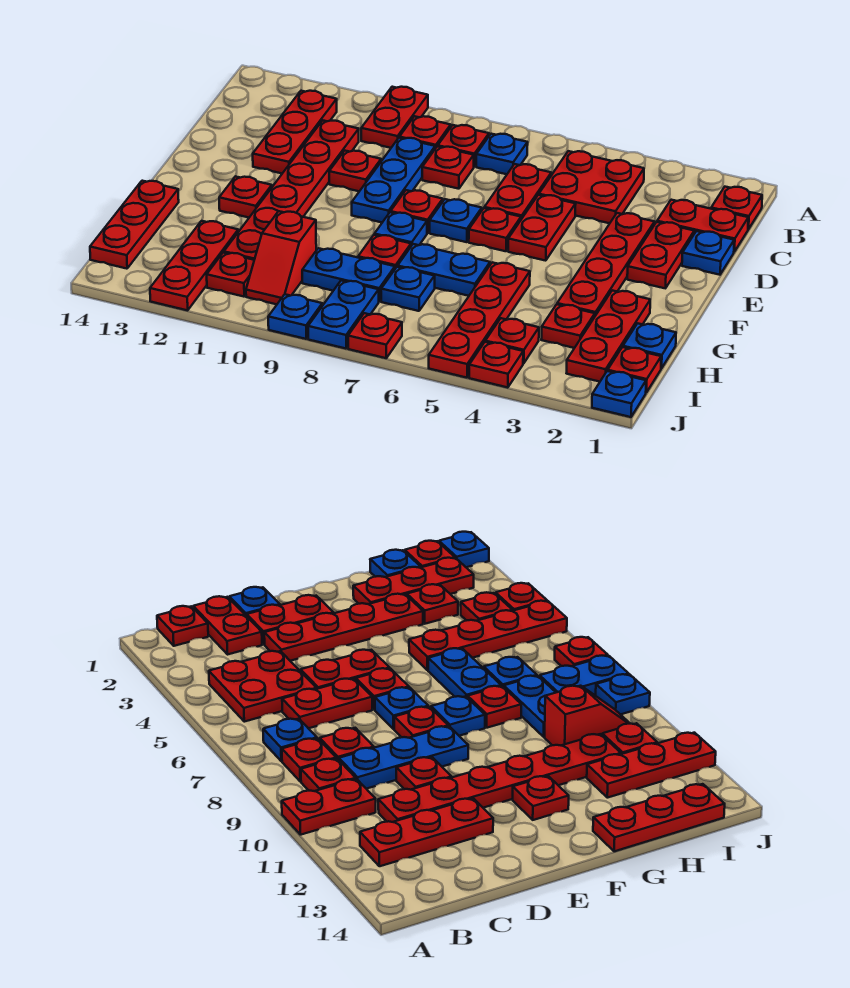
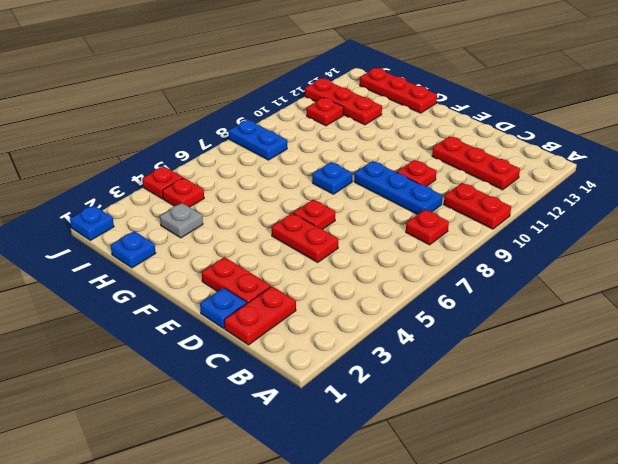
grey 1x1 plate [160,203,203,238] -> red 1x1 plate [541,304,595,348]
none -> red 1x1 plate [711,187,762,229]
none -> red 2x2 plate [539,151,644,223]
none -> blue 1x1 plate [476,134,528,174]
none -> red 1x1 plate [399,116,451,148]

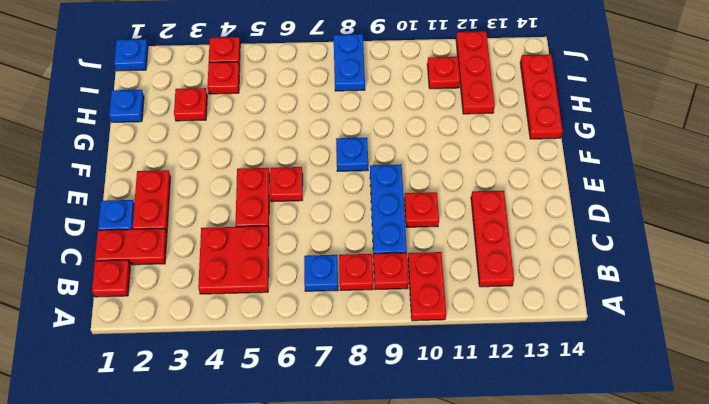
none -> red 1x2 plate [484,164,551,219]
none -> red 1x1 plate [422,146,474,189]
none -> red 1x6 plate [224,120,359,260]
none -> red 1x4 plate [557,213,655,316]

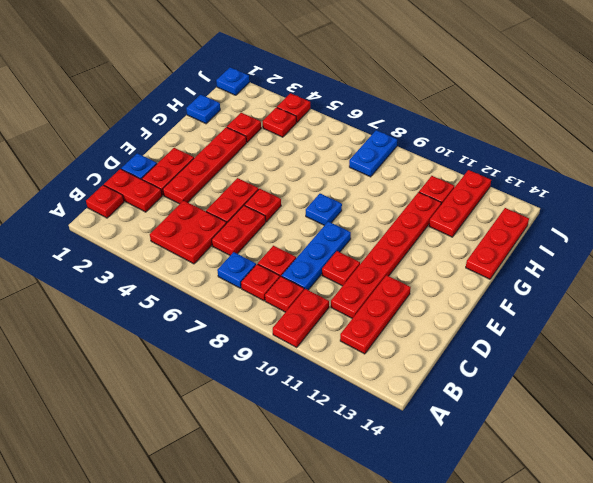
none -> blue 1x1 plate [430,199,482,242]
none -> red 1x1 plate [391,190,443,233]
none -> red 1x1 plate [219,176,272,218]
none -> red 1x3 plate [567,290,650,382]

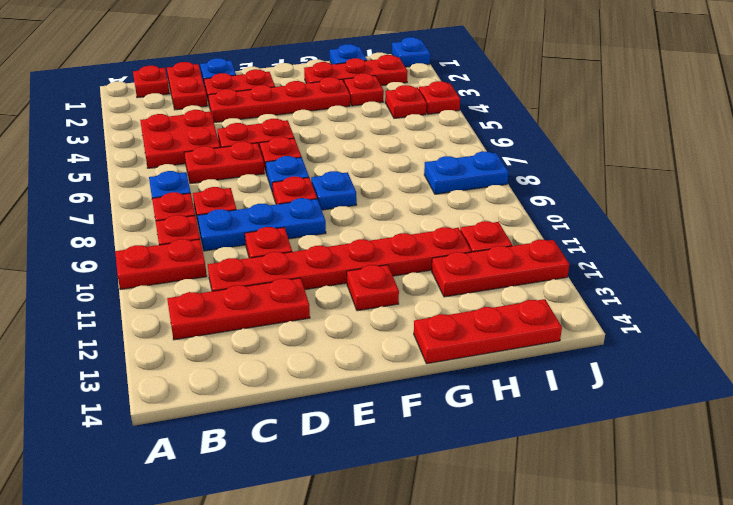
none -> red 1x4 plate [429,262,530,378]
none -> blue 1x2 plate [398,244,490,296]
none -> red 1x1 plate [358,235,411,269]
none -> blue 1x1 plate [381,267,435,311]

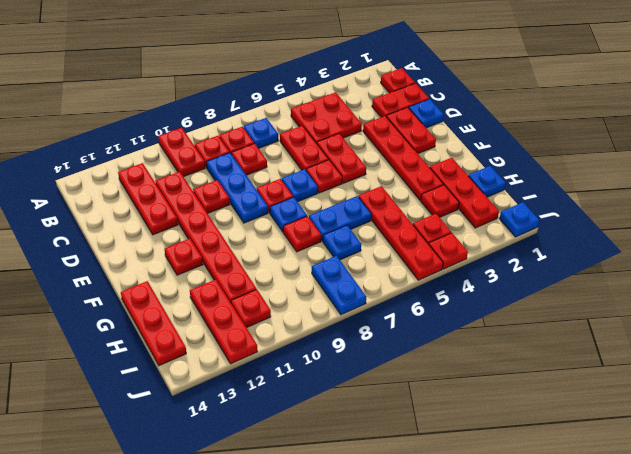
none -> blue 1x2 plate [302,248,395,301]
none -> red 1x2 slope [246,211,316,304]
none -> red 1x1 plate [608,347,661,392]
none -> red 1x1 plate [348,313,402,358]

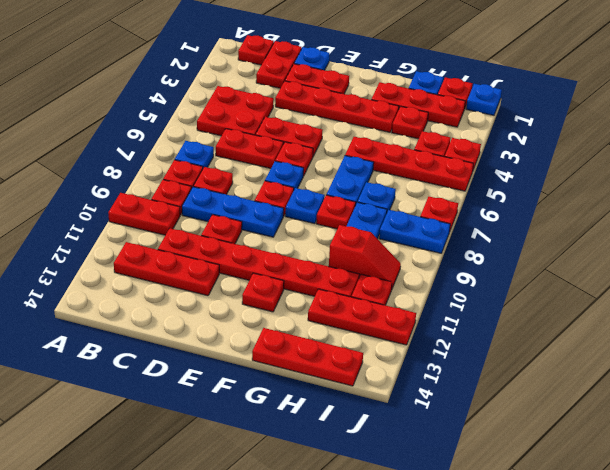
none -> blue 1x1 plate [268,294,322,339]

